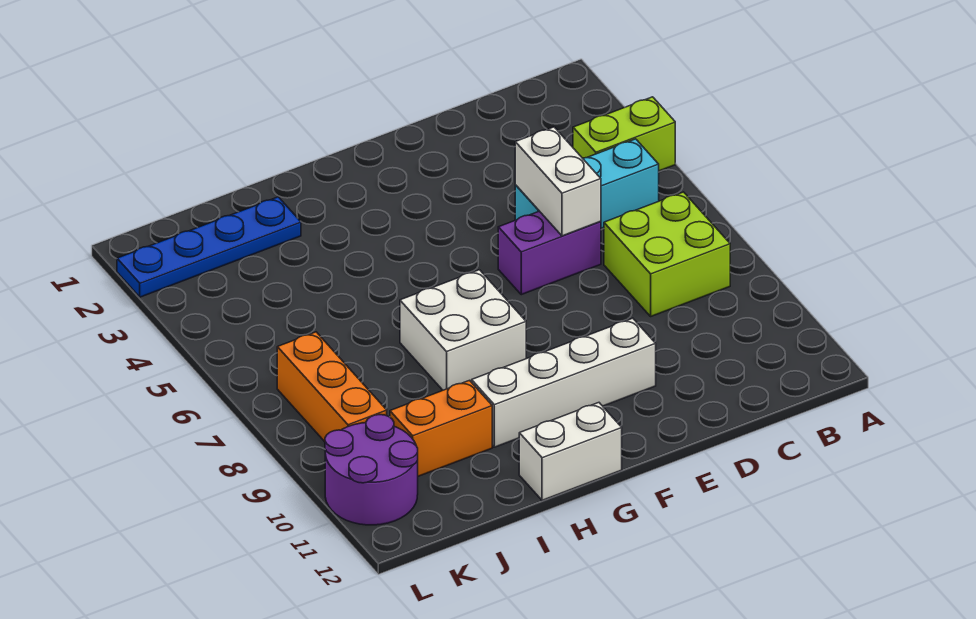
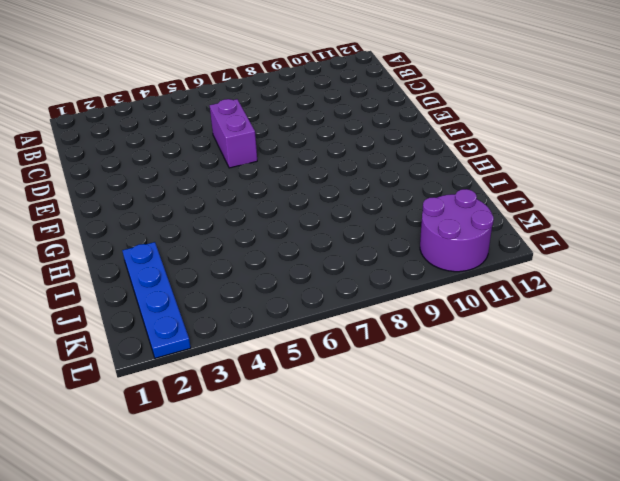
none -> lime 1x2 brick [573,97,675,171]
none -> cyan 1x3 brick [515,139,659,229]
none -> lime 2x2 brick [604,192,730,316]

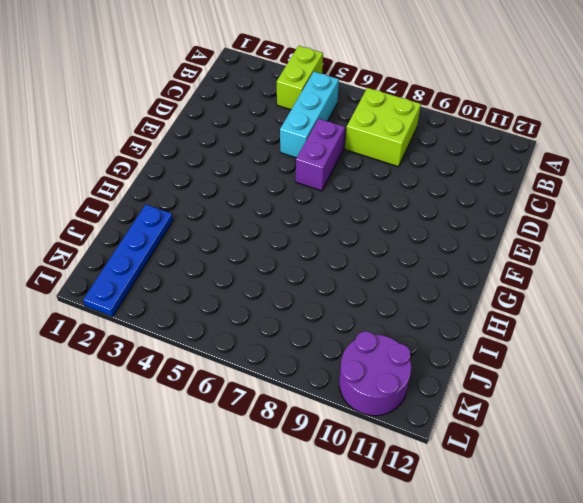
none -> white 1x4 brick [472,318,656,447]
none -> white 2x2 brick [400,270,526,390]
none -> white 1x2 brick [519,403,622,500]

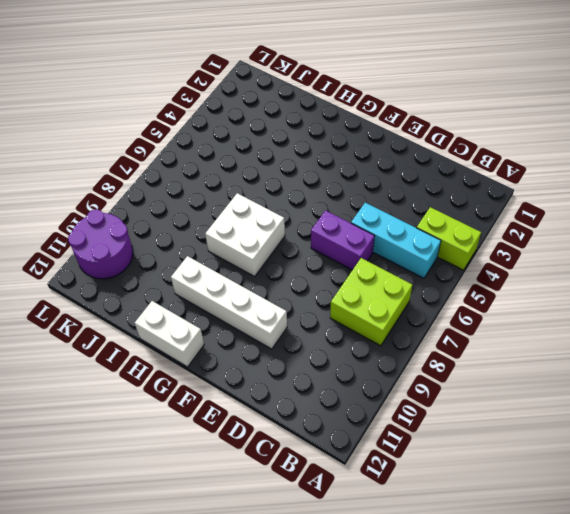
none -> blue 1x4 plate [117,197,301,297]
none -> orange 1x2 brick [390,380,492,476]
none -> orange 1x3 brick [277,332,387,442]

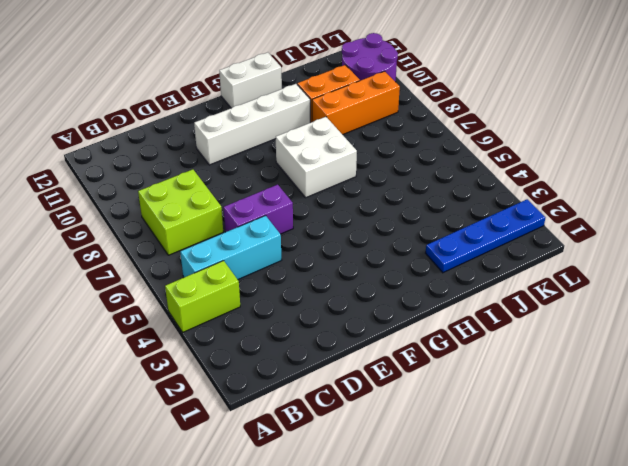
orange 1x3 brick [312,71,400,135] -> orange 1x3 brick turned to [277,332,387,442]
none -> white 1x2 brick [515,127,601,236]

